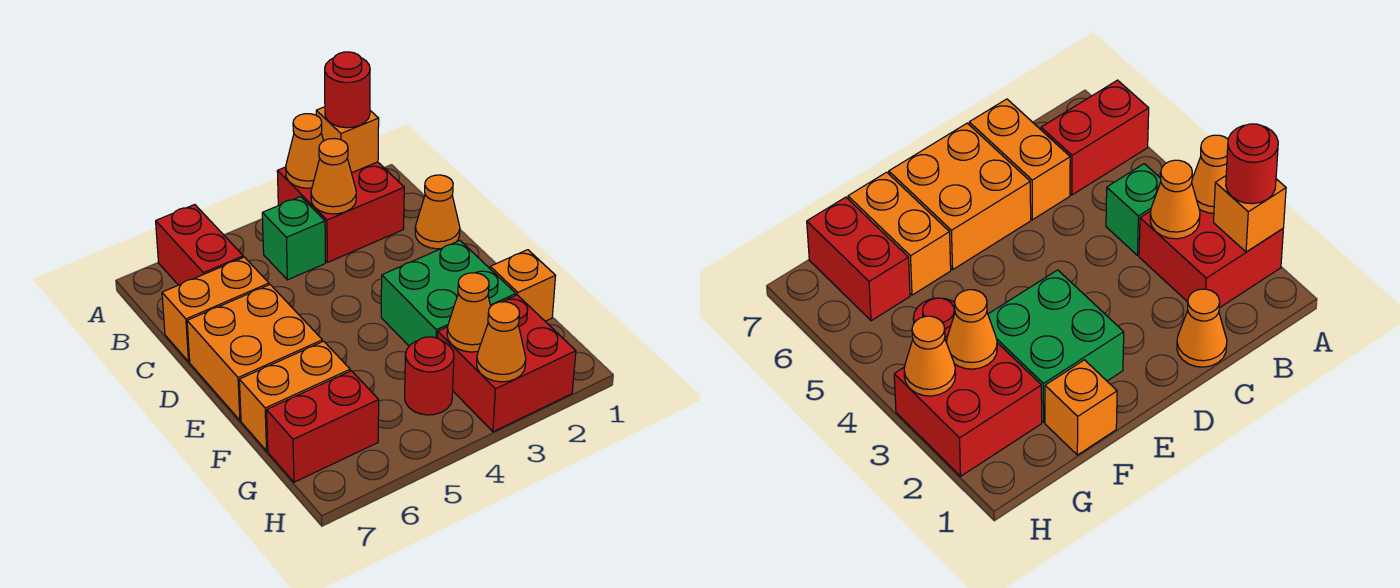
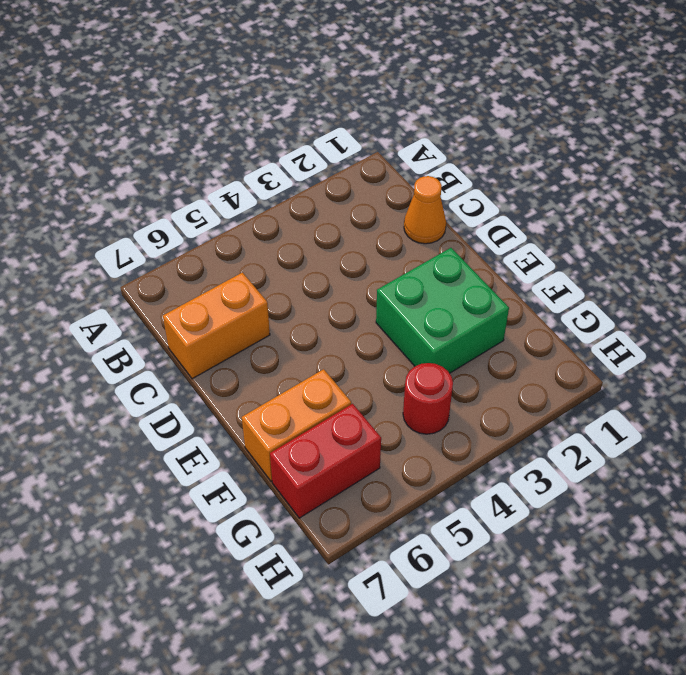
none -> red 2x2 brick [277,162,404,262]
none -> red 1x2 brick [156,205,243,285]
none -> green 1x1 brick [262,197,325,280]

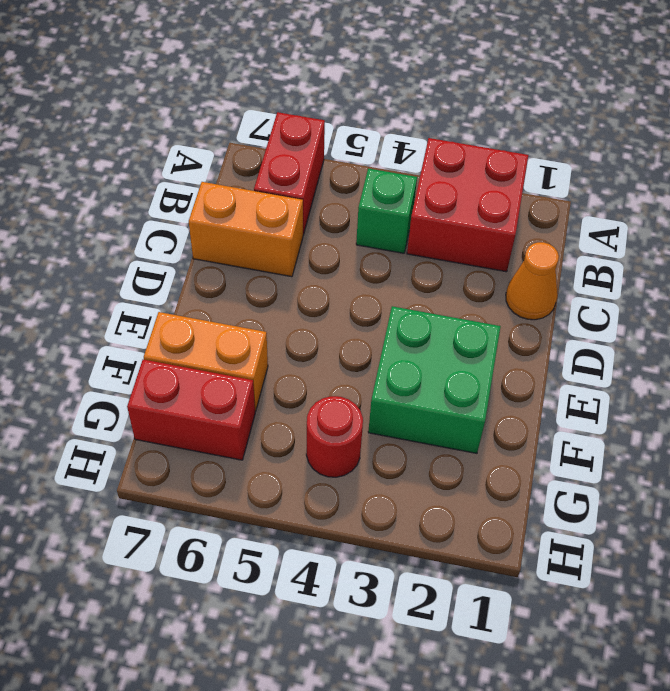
none -> orange 2x2 brick [187,285,322,420]
none -> orange 1x1 brick [490,250,556,321]
none -> red 2x2 brick [438,295,576,432]

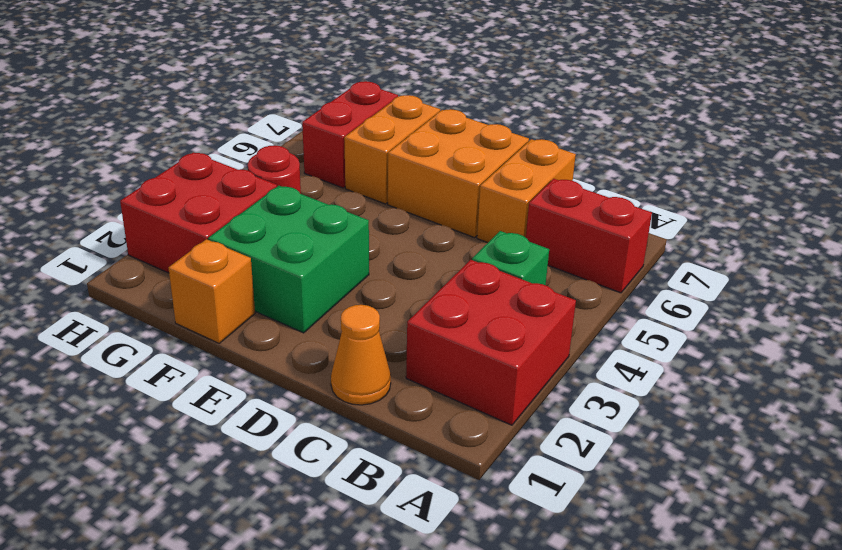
none -> orange 1x1 brick [316,107,379,173]
none -> orange 1x1 cone [286,114,323,188]
none -> orange 1x1 cone [311,139,356,214]

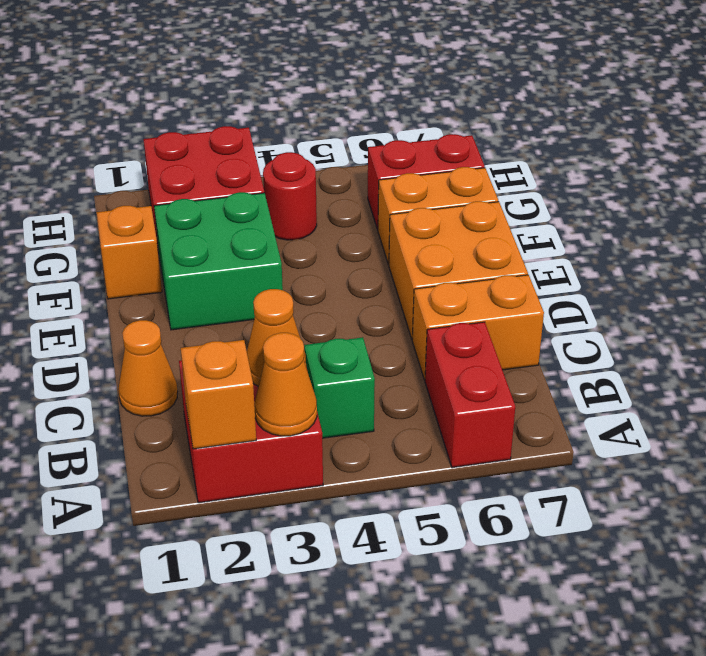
none -> orange 1x1 cone [447,273,491,352]
none -> orange 1x1 cone [477,302,526,382]
none -> red 1x1 round brick [325,52,370,128]

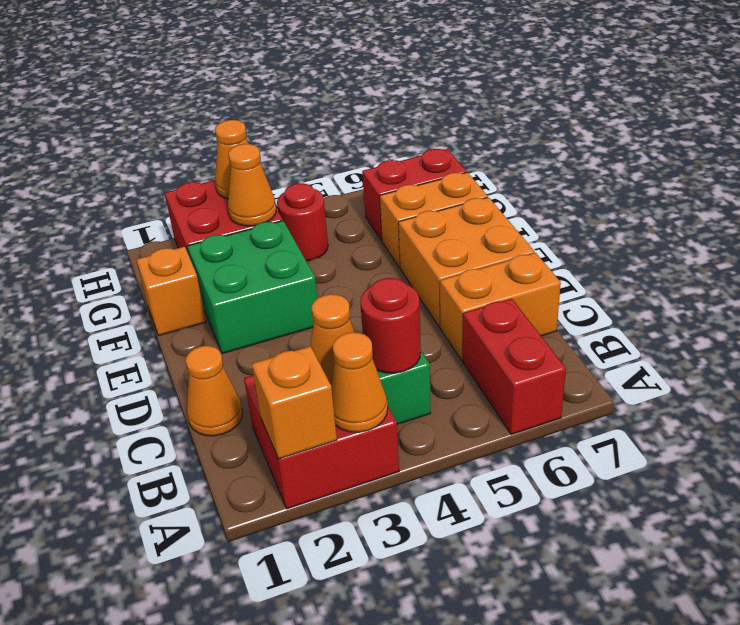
red 1x1 round brick [360,278,421,373] -> red 1x1 round brick moved to [325,52,370,128]

